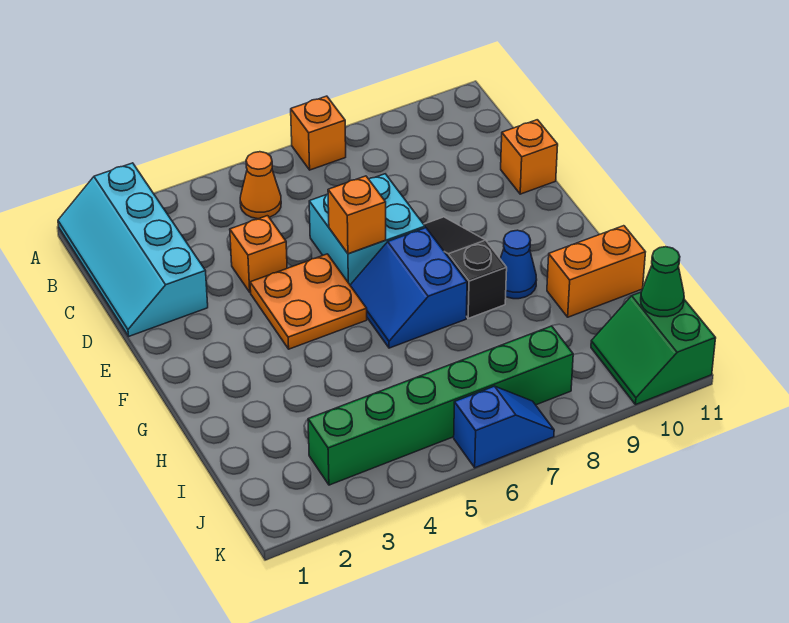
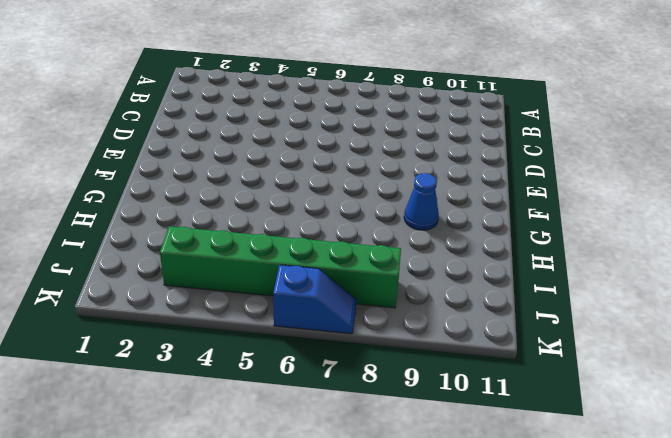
none -> cyan 2x4 slope [58,163,208,336]
none -> orange 1x1 brick [291,96,346,170]
none -> orange 1x1 cone [240,152,281,219]

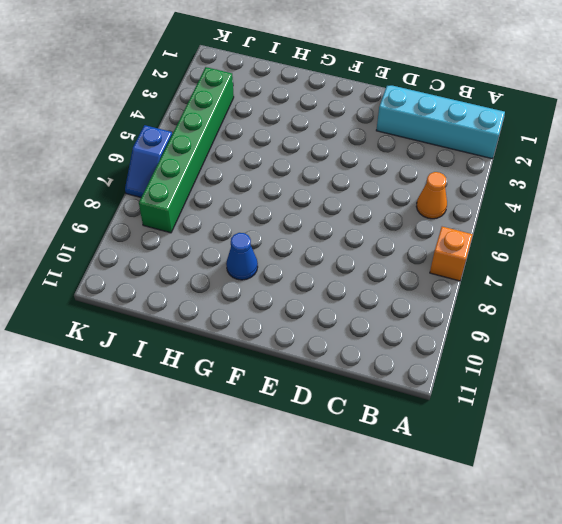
none -> orange 1x1 brick [230,216,287,292]
none -> cyan 2x2 brick [309,174,425,285]
none -> orange 1x1 brick [501,120,558,194]

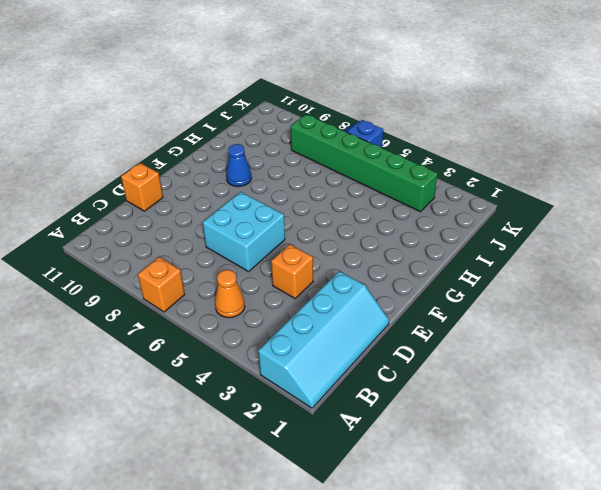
none -> orange 2x2 plate [250,254,367,349]
none -> black 1x3 slope [424,217,507,318]
none -> blue 2x2 slope [350,228,467,348]

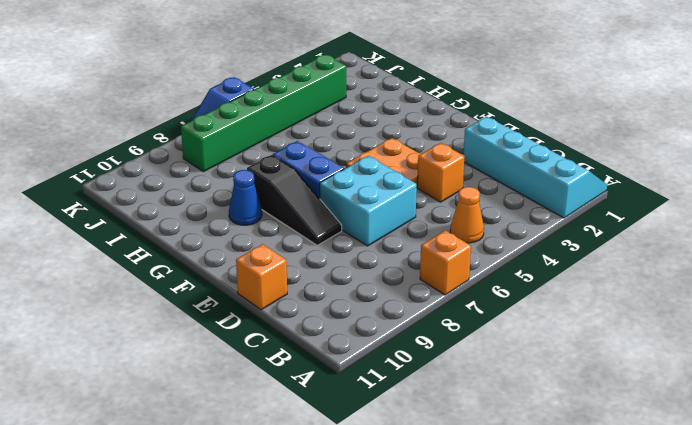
none -> orange 1x2 brick [547,226,645,317]
none -> green 2x2 slope [591,292,716,405]
none -> orange 1x1 brick [328,176,386,254]

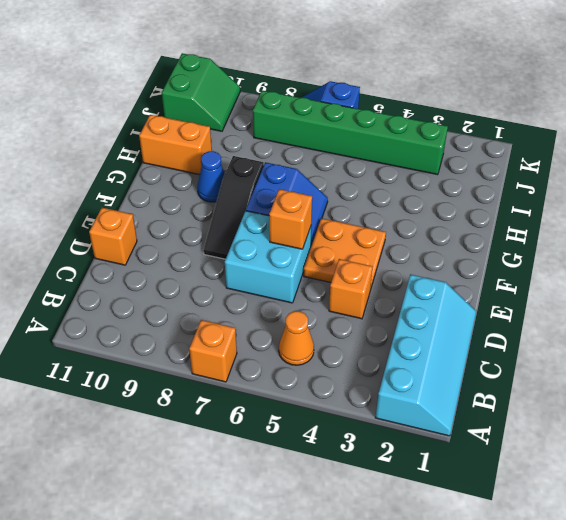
none -> green 1x1 cone [641,247,684,317]

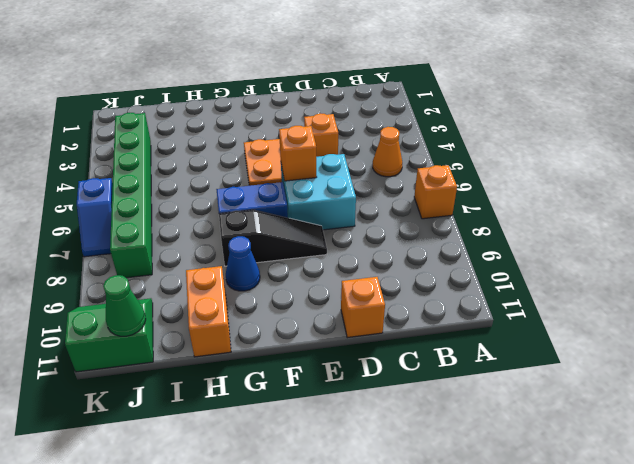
none -> cyan 2x4 slope [58,163,208,336]

